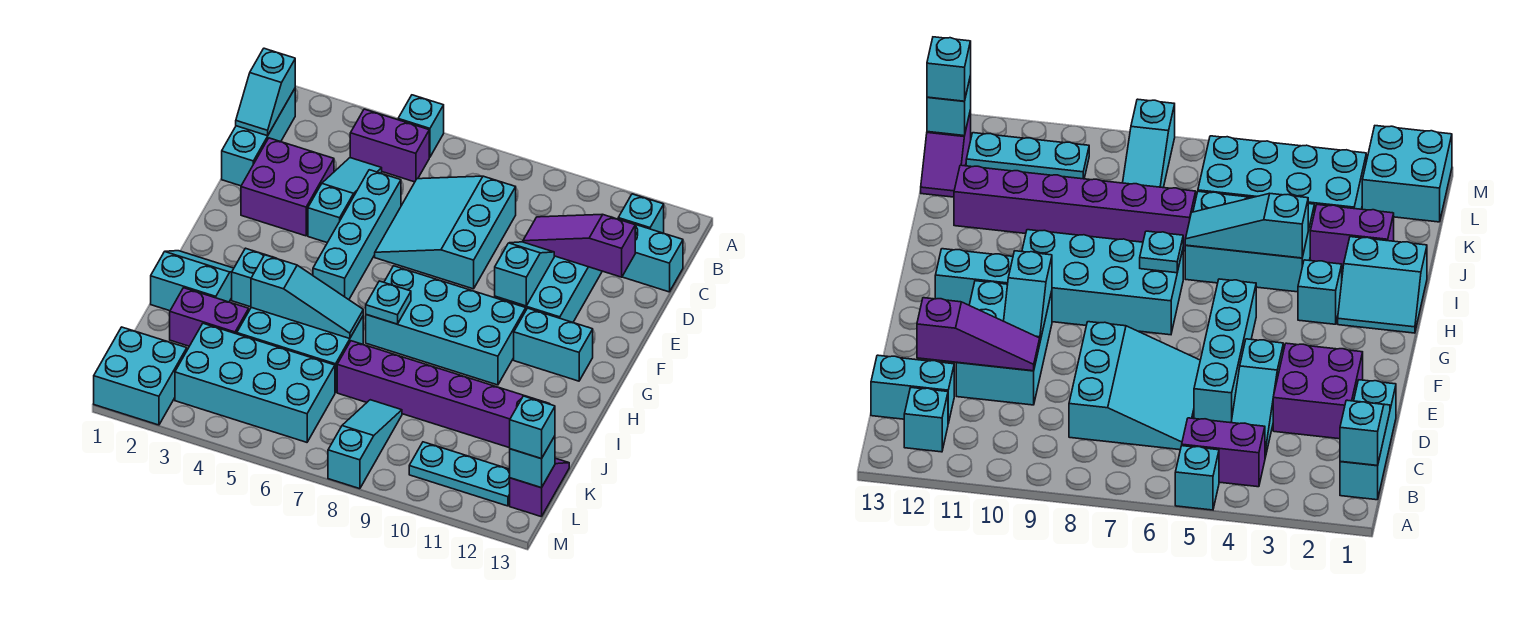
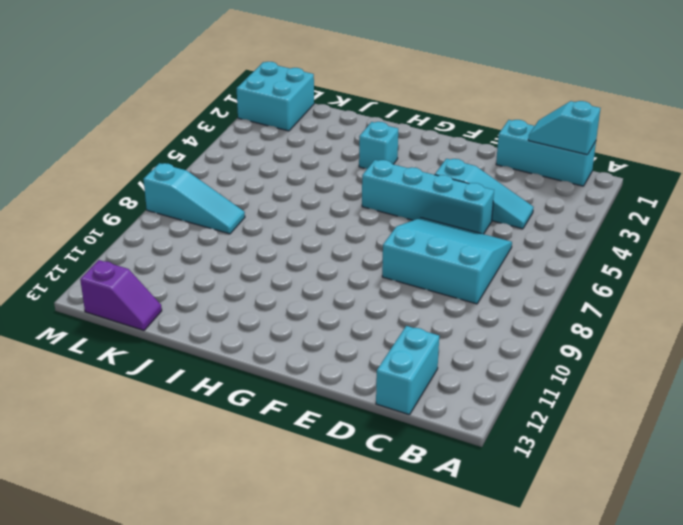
none -> cyan 1x1 brick [398,95,444,157]
none -> purple 1x2 brick [350,109,429,182]
none -> cyan 1x1 brick [618,194,664,233]

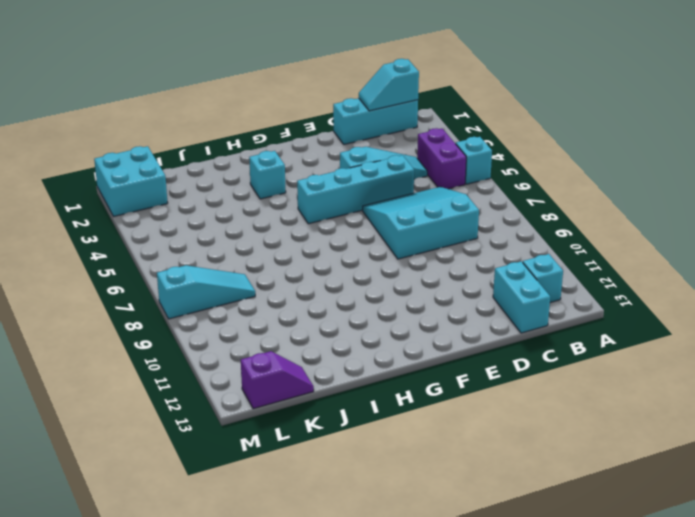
none -> purple 2x2 brick [241,138,334,236]
none -> cyan 2x3 brick [495,256,602,323]
none -> cyan 2x4 brick [366,266,526,385]

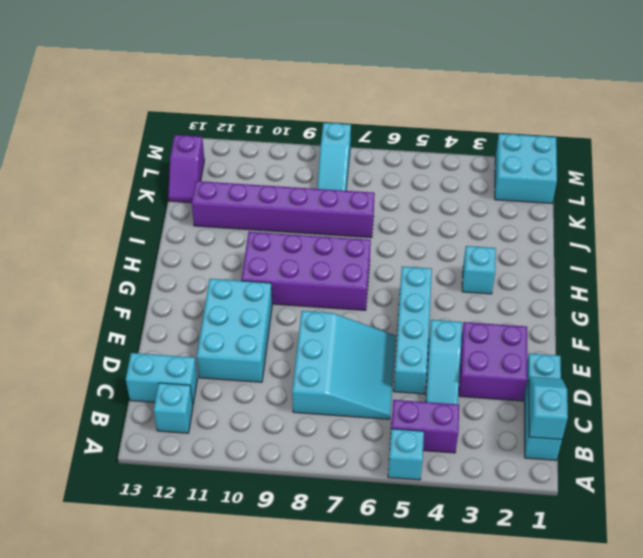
purple 2x4 brick [241,232,371,310] -> cyan 2x4 brick [366,266,526,385]
none -> cyan 1x2 brick [514,308,593,381]
none -> cyan 2x2 slope [151,251,234,311]
none -> cyan 2x3 brick [237,308,363,393]

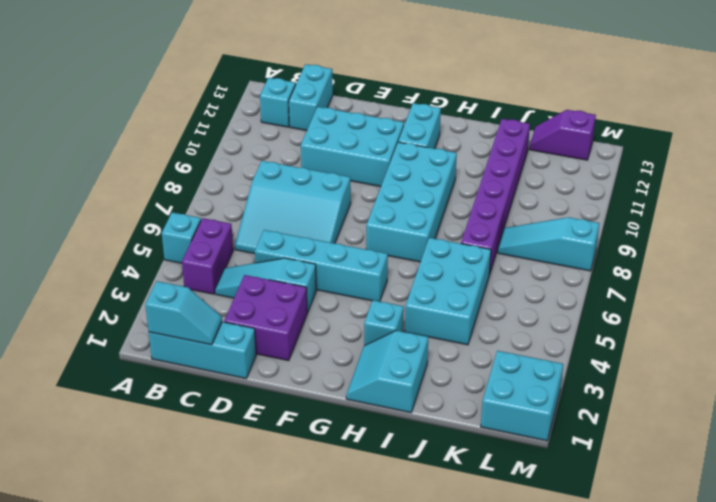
none -> purple 1x2 brick [170,288,249,346]
none -> cyan 2x4 brick [175,323,335,442]
none -> cyan 1x3 plate [409,442,510,506]

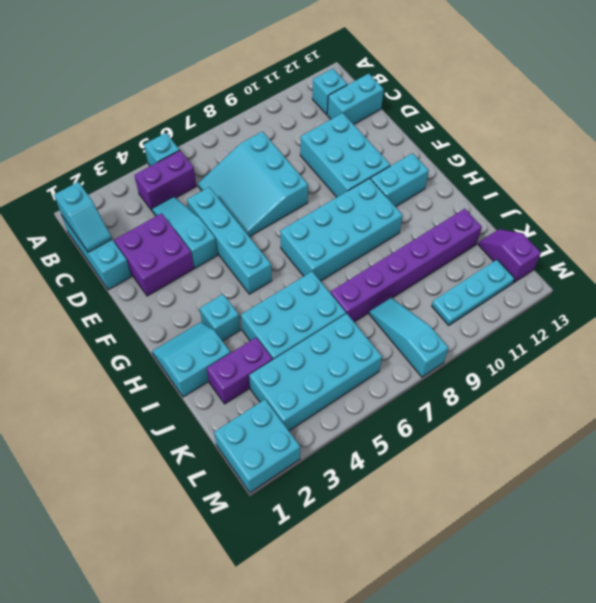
none -> purple 1x3 slope [523,215,635,277]
none -> cyan 1x2 slope [495,242,554,306]
none -> cyan 1x1 plate [366,281,411,324]

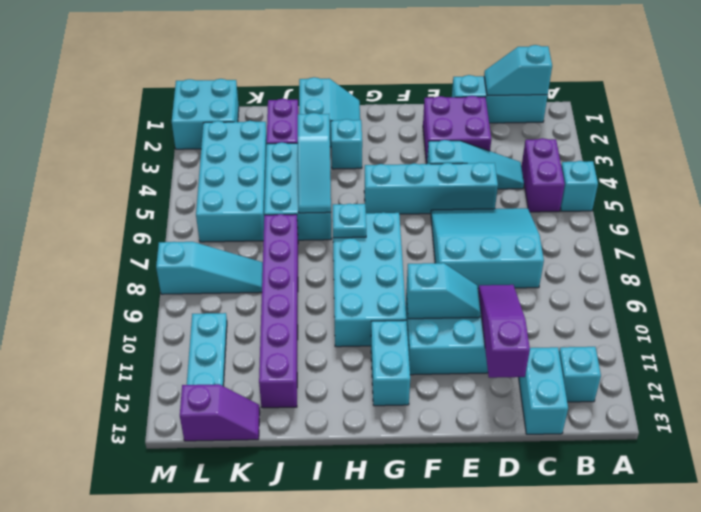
none -> cyan 1x1 brick [510,436,555,488]
none -> cyan 1x1 brick [510,396,555,459]

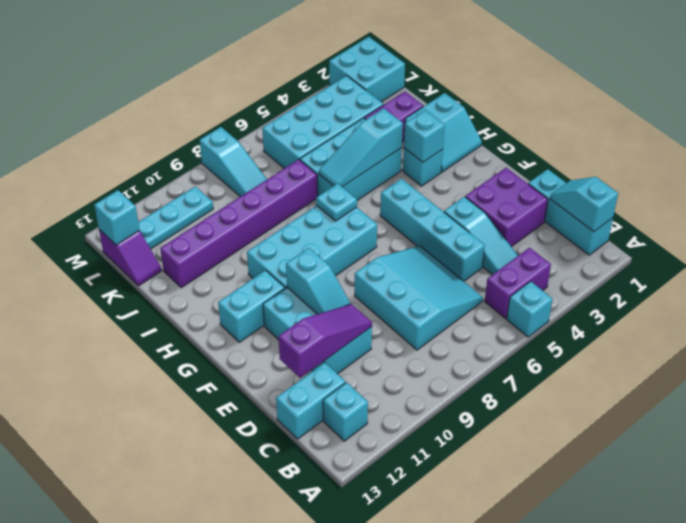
cyan 1x1 brick [404,110,445,162] -> cyan 1x1 brick moved to [510,396,555,459]

